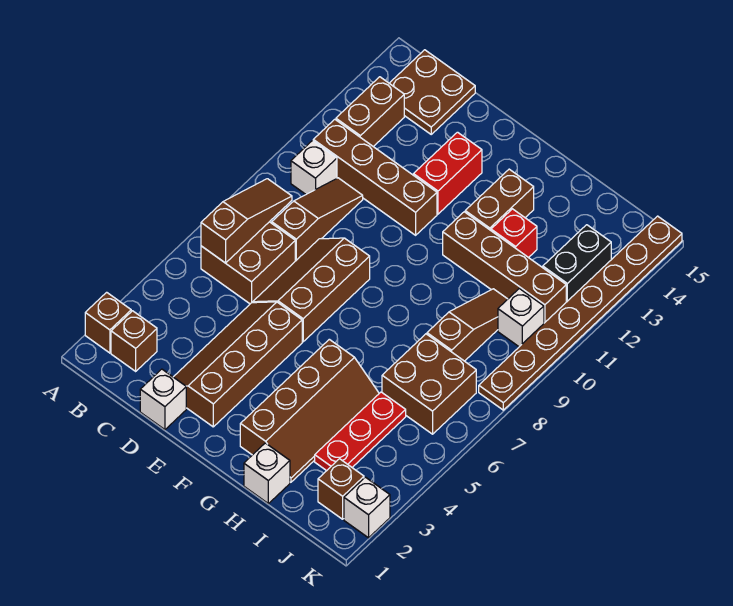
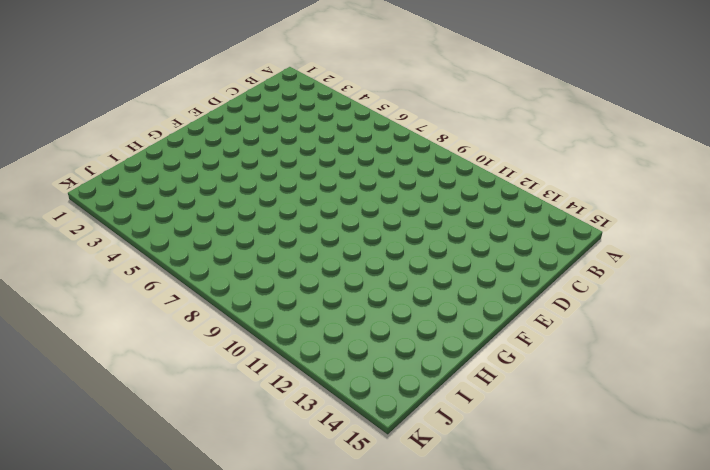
none -> brown 1x1 brick [85,292,131,353]
none -> brown 1x1 brick [111,311,157,371]
none -> brown 2x2 brick [201,222,295,304]

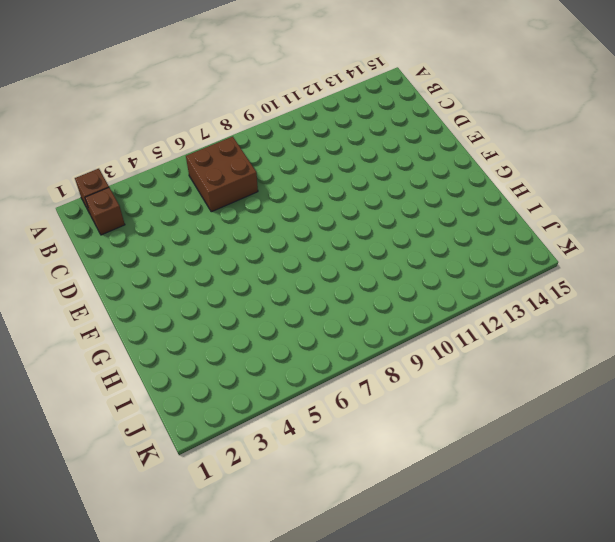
none -> white 1x1 brick [291,141,337,194]
none -> brown 1x4 brick [313,119,437,235]
none -> brown 1x2 brick [336,77,404,147]

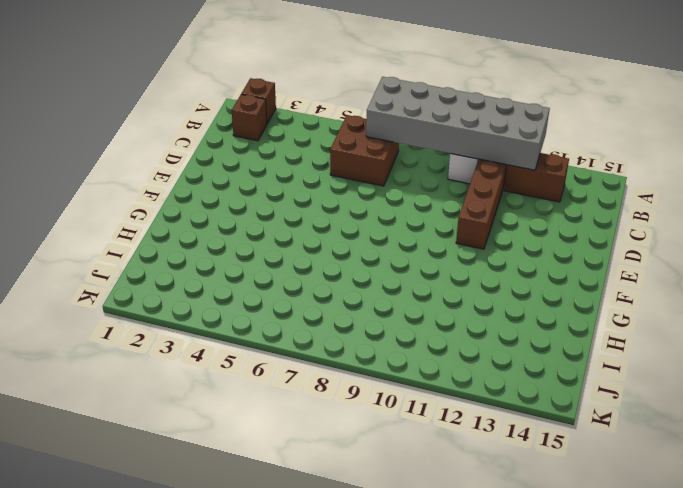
grey 2x6 brick [366,77,550,170] -> brown 1x3 slope [201,179,292,263]
none -> brown 2x2 plate [389,50,475,134]
none -> brown 1x3 slope [272,178,363,261]
none -> white 1x1 brick [140,369,186,430]

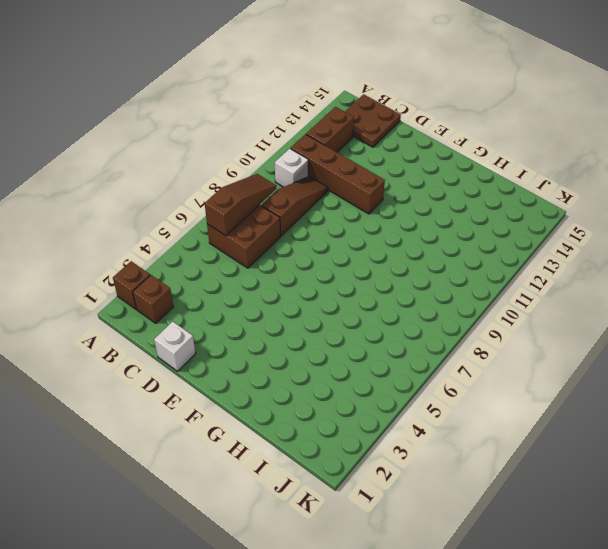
none -> brown 2x4 slope [174,302,302,427]
none -> brown 2x3 slope [253,238,370,342]
none -> red 1x2 brick [413,132,482,214]

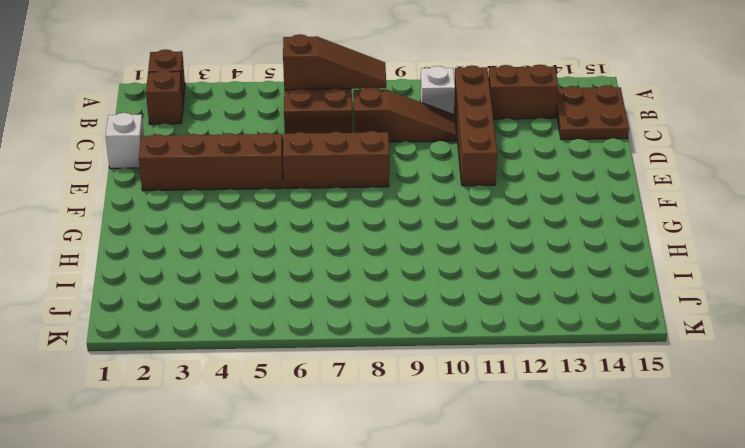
none -> red 1x2 brick [413,132,482,214]
none -> brown 2x4 slope [240,339,379,482]
none -> brown 1x4 brick [443,212,566,323]

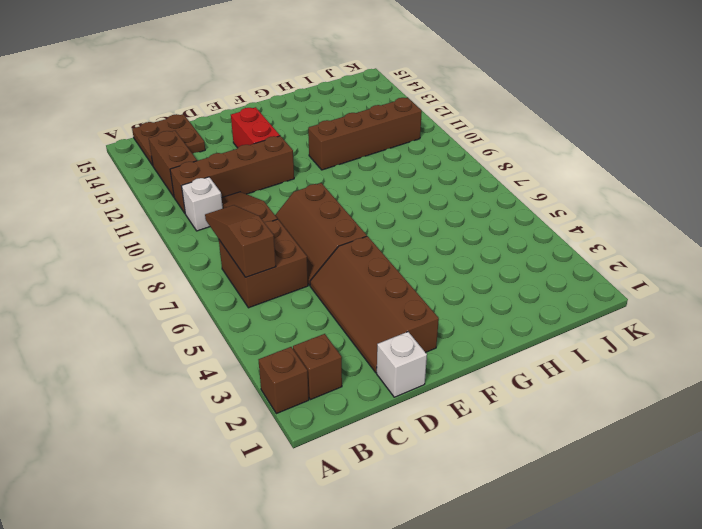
none -> brown 2x4 slope [240,339,379,482]
none -> brown 1x2 brick [465,169,534,230]
none -> white 1x1 brick [244,443,290,504]

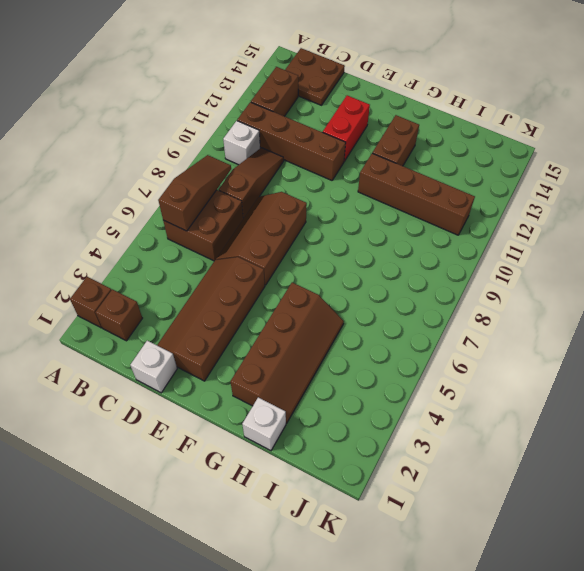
none -> red 1x1 brick [491,209,537,258]
none -> red 1x3 plate [315,392,406,471]
none -> brown 2x2 brick [382,334,476,434]

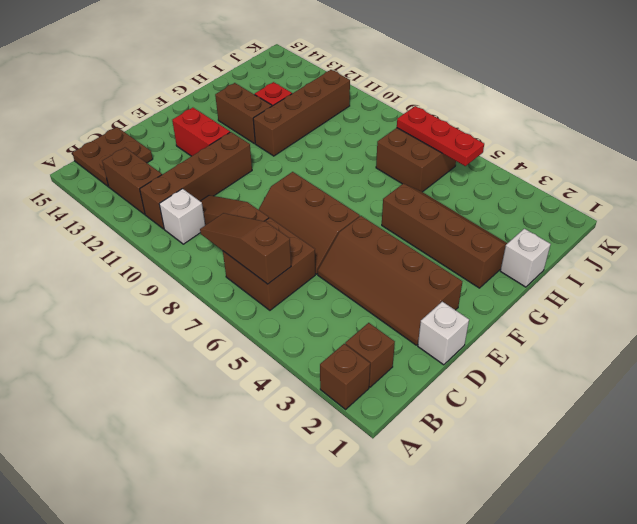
red 1x3 plate [397,106,484,166] -> red 1x3 plate moved to [315,392,406,471]
none -> brown 1x3 slope [427,289,507,361]
none -> brown 1x1 brick [318,459,364,519]
none -> white 1x1 brick [498,289,544,347]

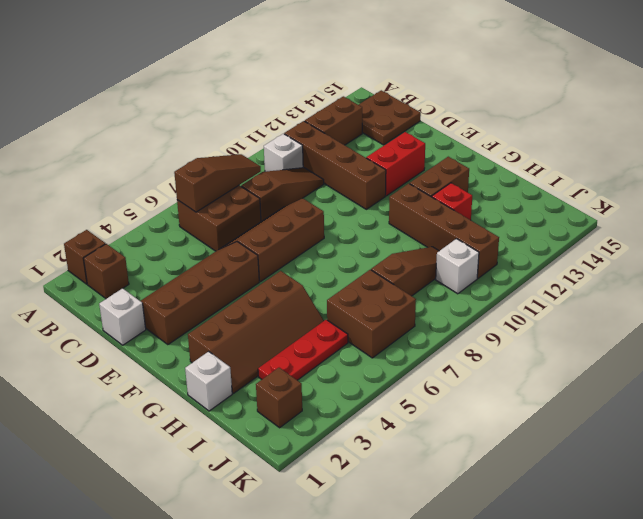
none -> black 1x2 brick [543,225,611,302]
none -> white 1x1 brick [344,477,390,538]
none -> brown 1x8 plate [479,216,682,410]

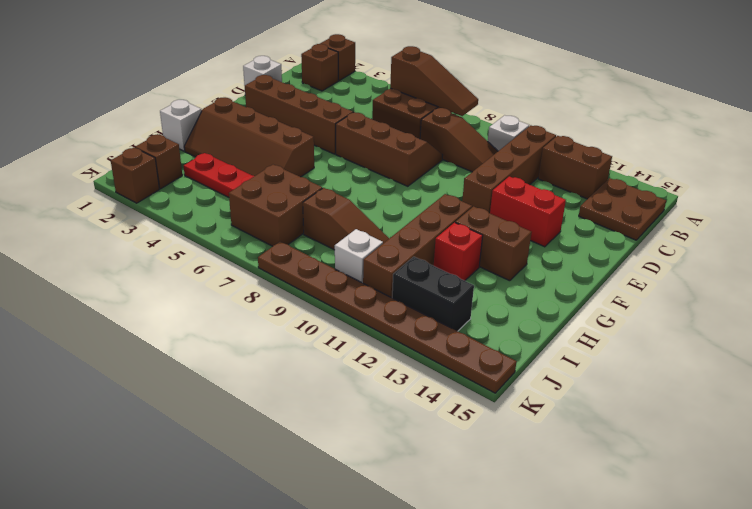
brown 1x1 brick [111,148,159,203] -> white 1x1 brick [344,477,390,538]

